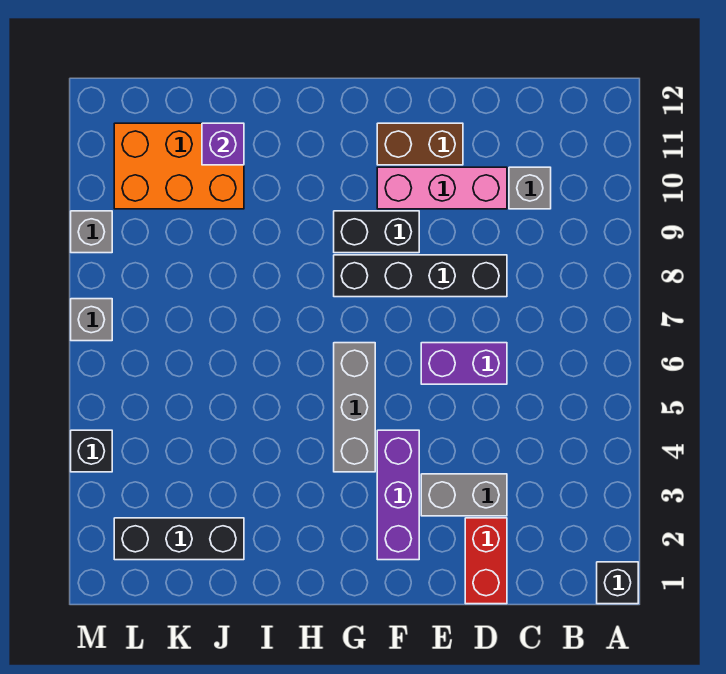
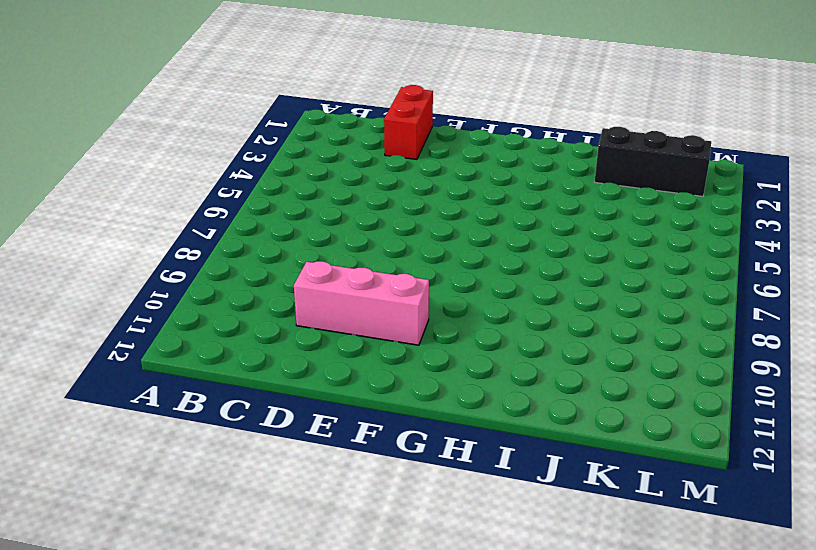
none -> black 1x1 brick [597,562,638,604]
none -> grey 1x1 brick [509,167,551,209]
none -> grey 1x2 brick [421,474,507,516]

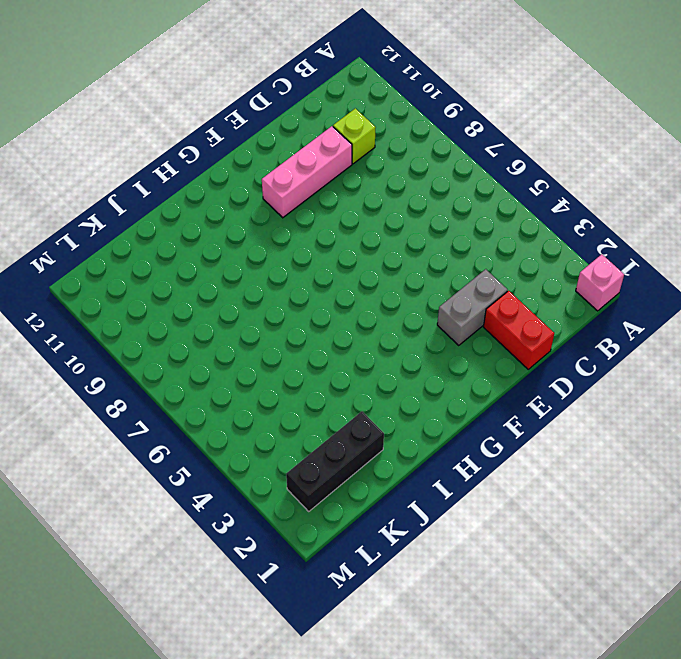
pink 1x1 brick [576,254,624,311] -> black 1x1 brick [597,562,638,604]
lime 1x1 brick [333,108,376,164] -> grey 1x1 brick [509,167,551,209]
none -> purple 1x2 brick [421,343,507,384]
none -> black 1x4 brick [334,255,507,297]
none -> brown 1x2 brick [377,123,463,165]

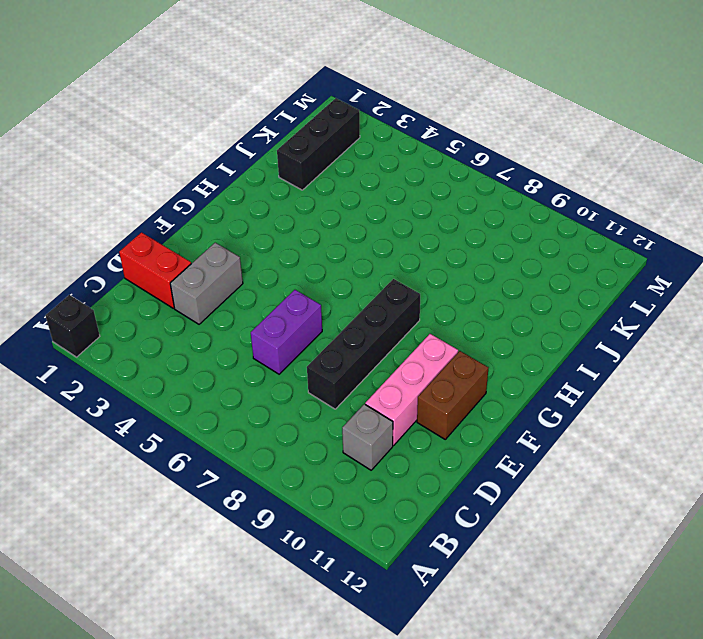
none -> purple 1x3 brick [377,430,419,560]
none -> black 1x2 brick [334,211,419,253]
none -> grey 1x3 brick [334,343,375,472]

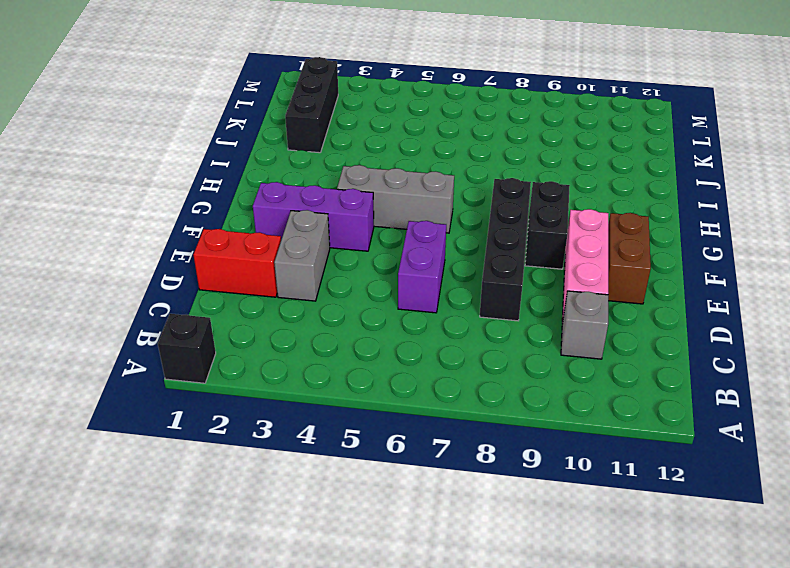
none -> orange 2x3 brick [114,123,244,209]
none -> black 1x1 brick [71,430,112,472]
none -> grey 1x1 brick [71,299,112,341]

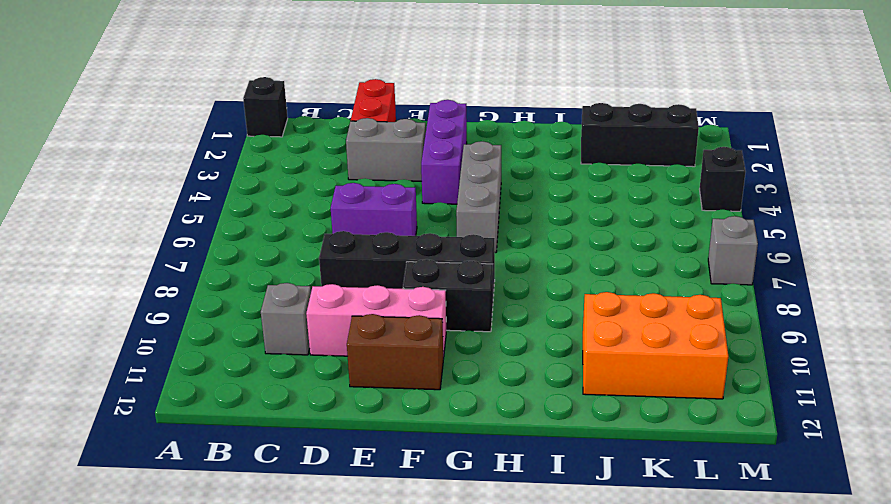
none -> grey 1x1 brick [71,211,112,253]
none -> purple 1x1 brick [202,123,244,165]

